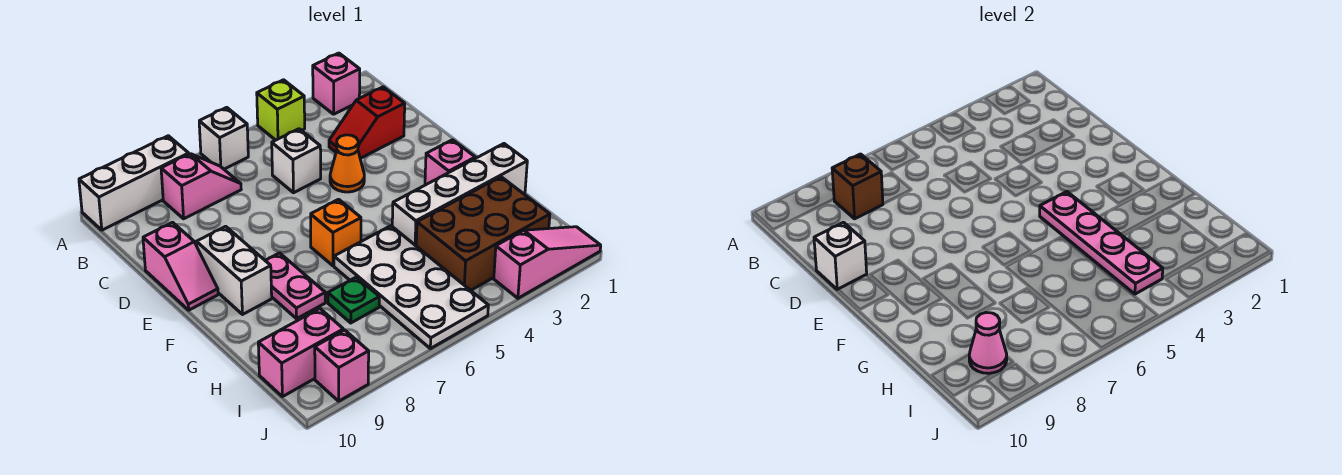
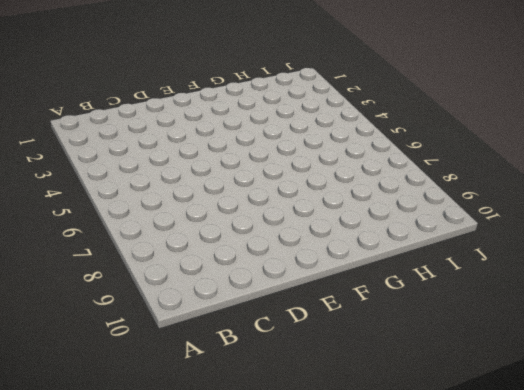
none -> pink 1x1 brick [313,53,360,114]
none -> lime 1x1 brick [257,80,305,140]
none -> white 1x1 brick [199,107,248,169]

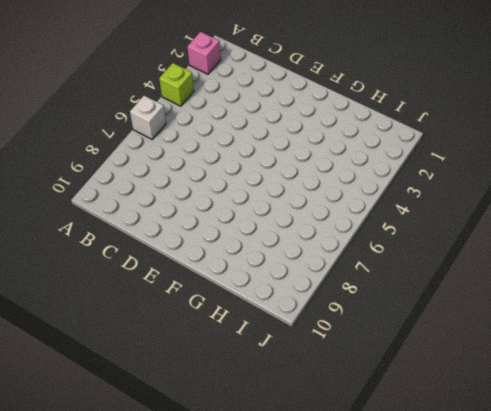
none -> white 1x3 brick [79,136,189,230]
none -> pink 1x2 slope [161,154,241,219]
none -> red 1x2 slope [329,87,405,158]

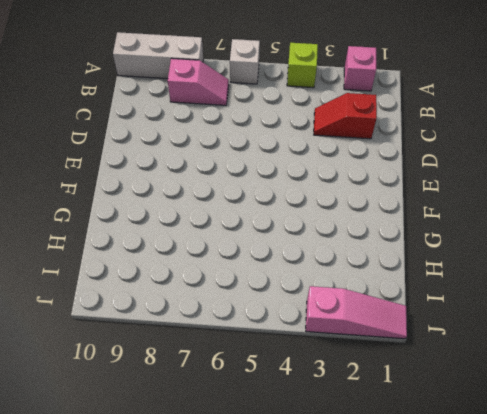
none -> white 1x1 brick [272,129,321,193]
none -> orange 1x1 cone [330,135,364,192]
none -> pink 1x2 slope [143,222,218,310]

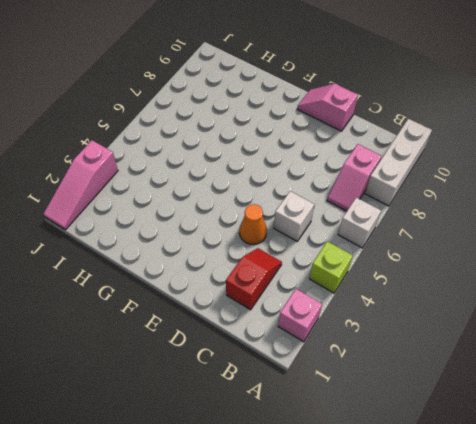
none -> white 1x2 brick [196,226,272,315]
none -> pink 1x1 brick [425,140,475,185]
none -> orange 1x1 brick [311,199,361,266]

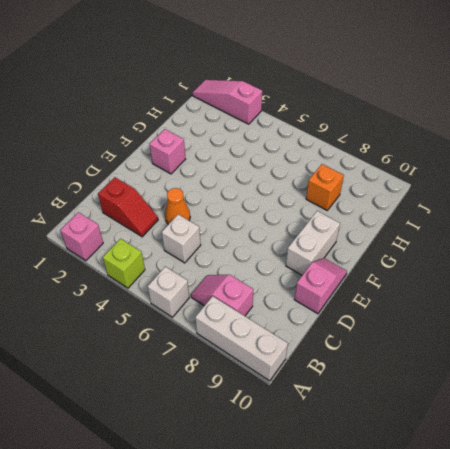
orange 1x1 brick [306,164,344,210] -> orange 1x1 brick moved to [311,199,361,266]
none -> pink 1x2 plate [265,253,325,319]
none -> white 1x4 brick [392,144,527,246]
none -> white 2x4 plate [334,226,488,349]

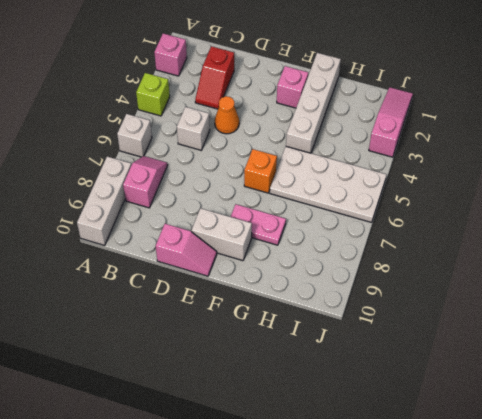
none -> brown 2x3 brick [416,177,550,290]
none -> green 1x1 plate [328,277,379,323]
none -> pink 1x2 brick [258,309,343,397]

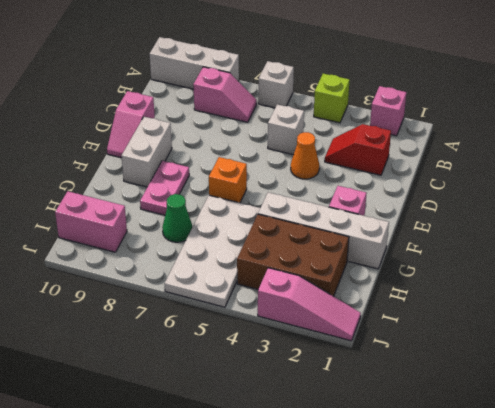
green 1x1 cone [162,194,192,242] -> green 1x1 plate [328,277,379,323]
none -> pink 1x1 brick [315,330,369,401]
none -> brown 1x1 brick [832,154,883,219]
none -> white 1x1 brick [814,222,867,290]

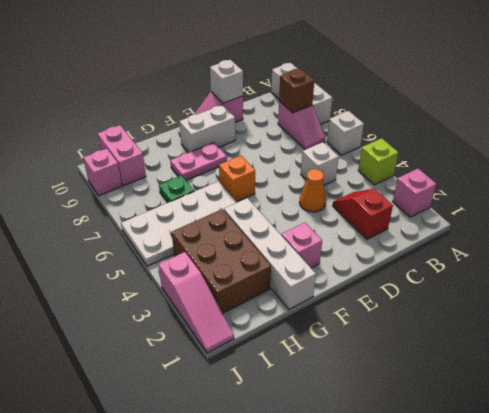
none -> pink 1x4 plate [1040,191,1163,294]
none -> pink 1x1 cone [969,313,1007,373]

